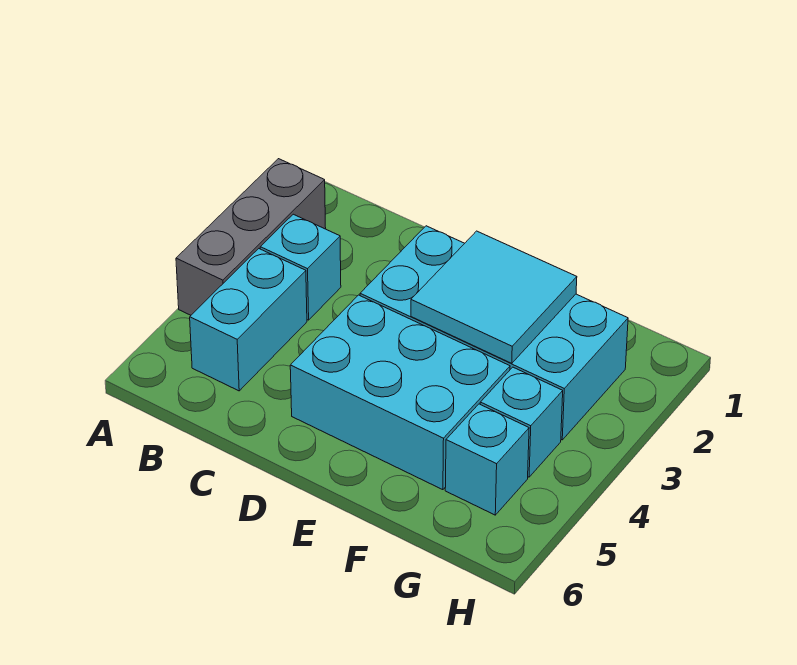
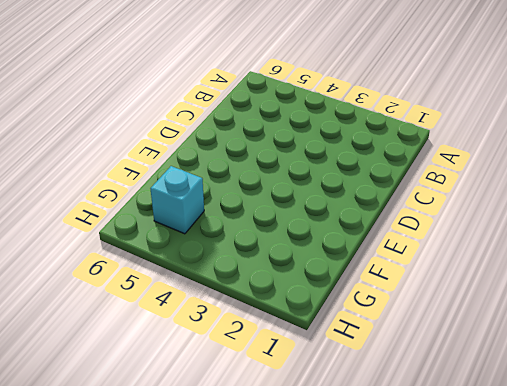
none -> grey 1x3 brick [176,159,326,315]
none -> cyan 1x1 brick [260,214,341,320]

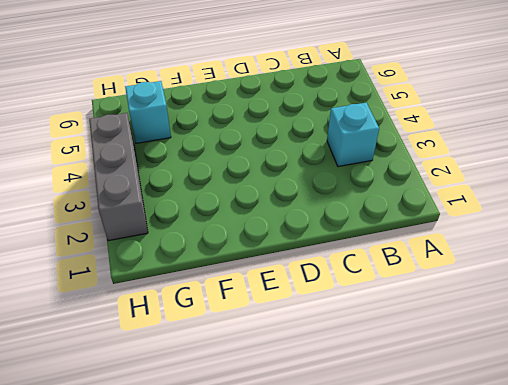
grey 1x3 brick [89,113,148,241] -> grey 1x3 brick moved to [176,159,326,315]
none -> cyan 1x2 brick [190,249,307,391]
none -> cyan 2x4 brick [360,226,628,440]

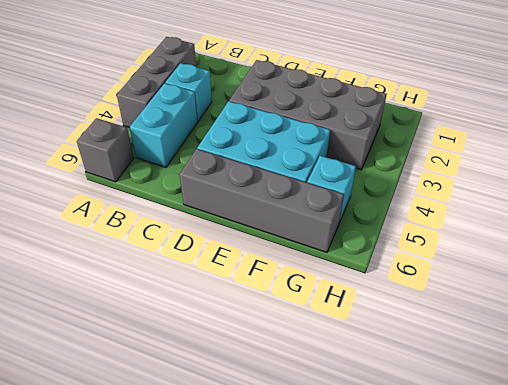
grey 1x1 brick [77,118,134,182] -> none
grey 2x4 brick [229,60,387,170] -> cyan 2x4 brick [360,226,628,440]
grey 1x4 brick [180,149,344,252] -> none
none -> cyan 1x1 brick [480,367,563,477]
none -> cyan 2x2 tile [411,231,577,363]

